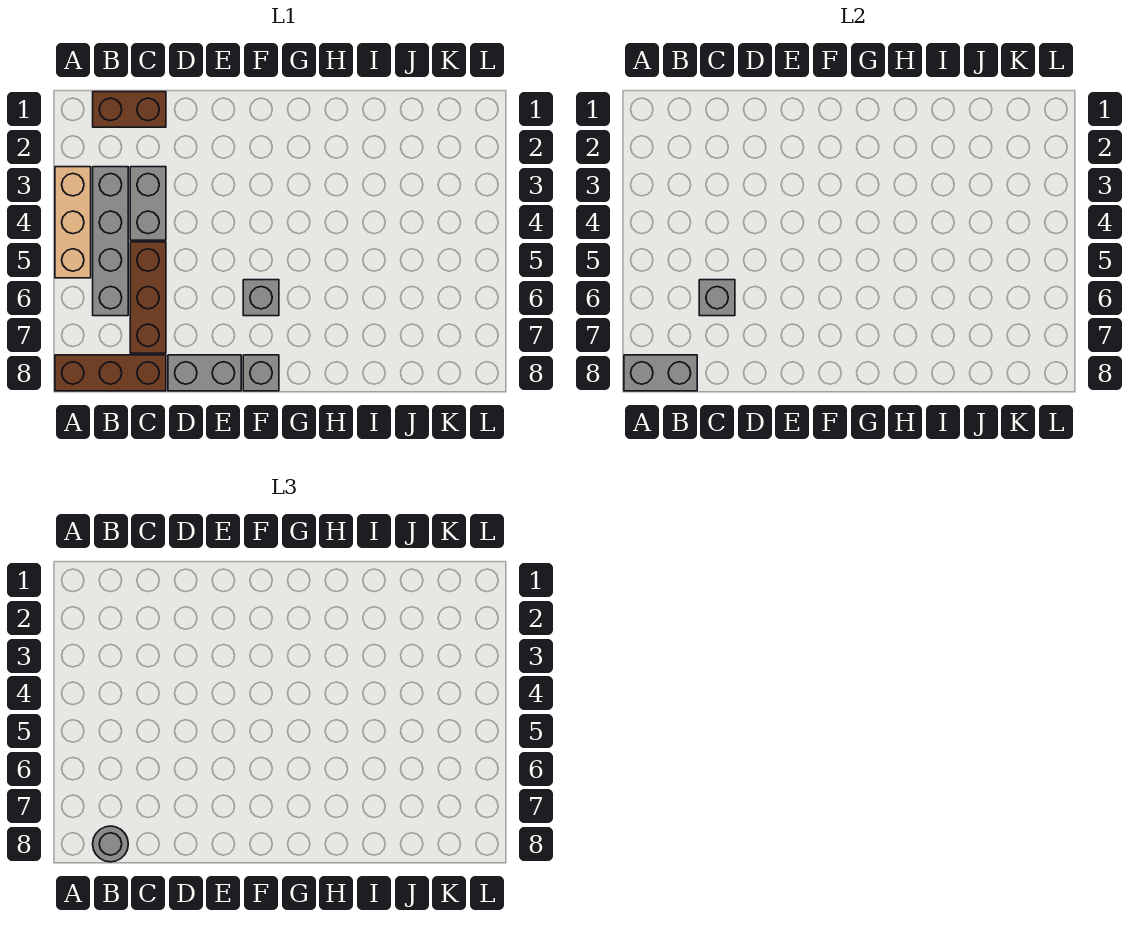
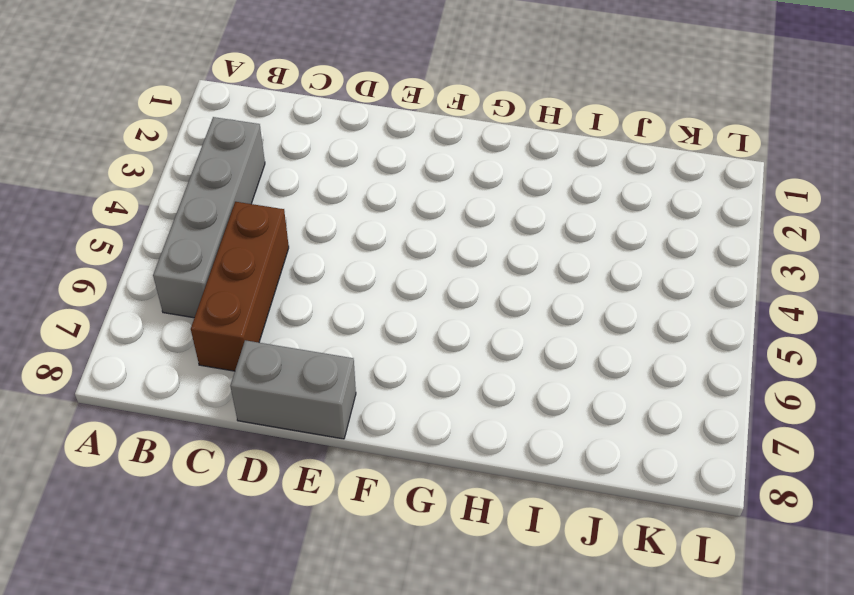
none -> tan 1x3 brick [55,167,91,278]
none -> brown 1x3 brick [55,355,166,391]
none -> brown 1x2 brick [93,92,166,127]

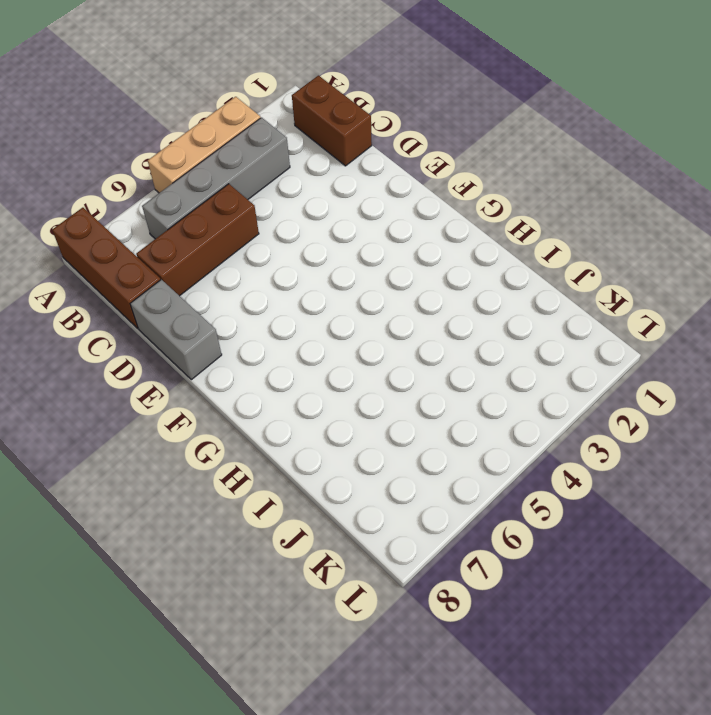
none -> grey 1x2 brick [130,167,166,240]
none -> grey 1x1 brick [243,280,279,316]
none -> grey 1x1 brick [243,355,279,391]

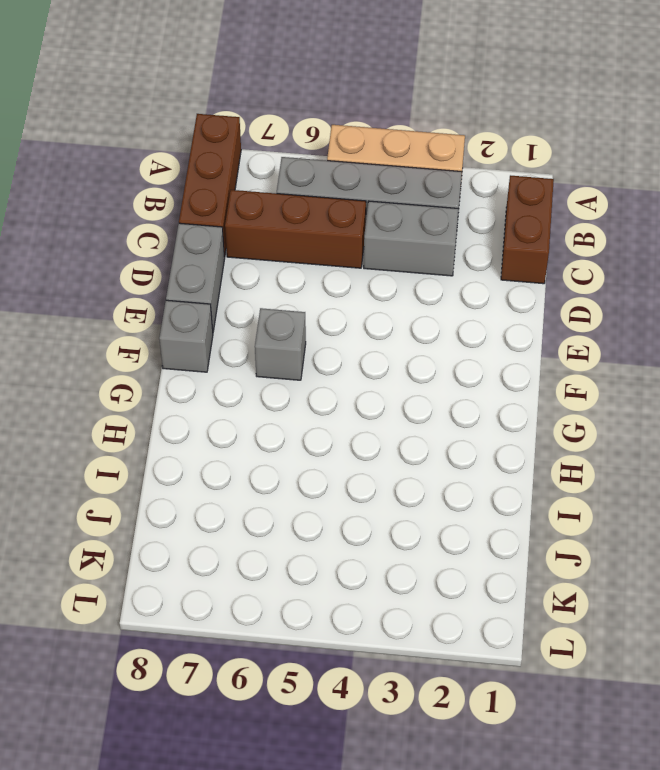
none -> grey 1x2 brick [624,355,697,391]
none -> grey 1x1 brick [699,280,735,316]
none -> grey 1x1 round brick [93,826,128,862]

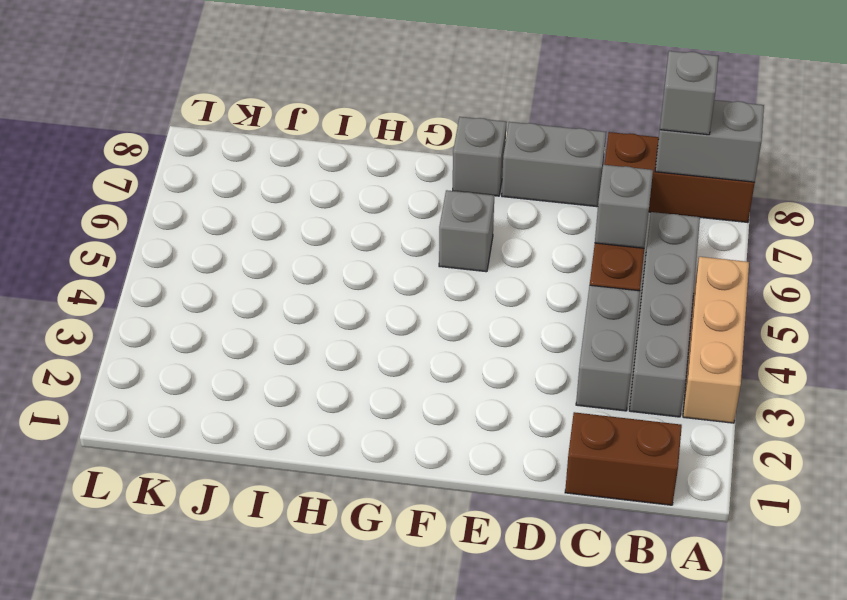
grey 1x1 brick [660,51,719,135] -> grey 1x1 round brick [93,826,128,862]

